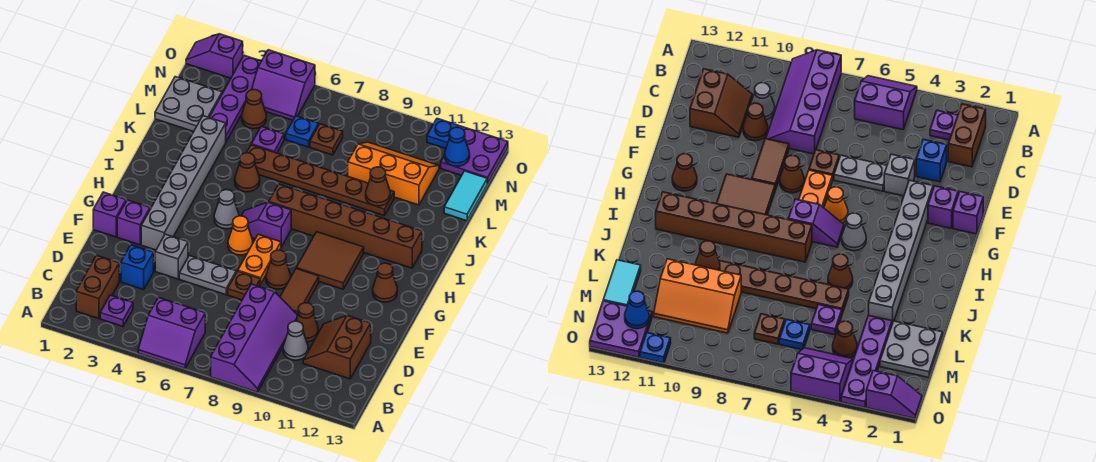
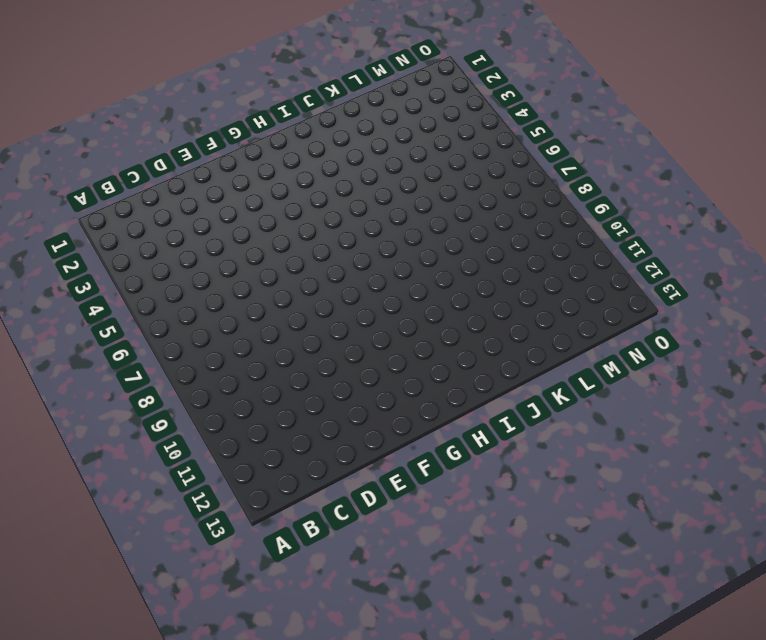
none -> purple 2x2 slope [138,297,205,368]
none -> purple 2x4 slope [211,284,298,392]
none -> brown 1x2 brick [76,255,119,319]
none -> purple 1x1 plate [100,295,133,326]

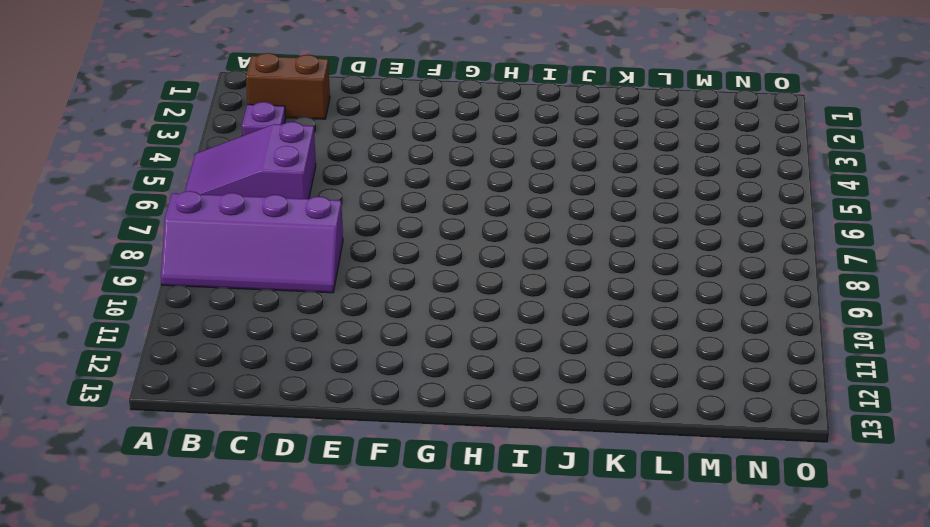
purple 2x3 slope [185,122,316,199] -> purple 2x2 slope [138,297,205,368]
none -> grey 1x1 cone [283,321,308,360]
none -> brown 2x2 slope [303,315,371,379]
none -> blue 1x1 brick [121,245,154,290]
none -> brown 1x1 cone [296,303,318,342]

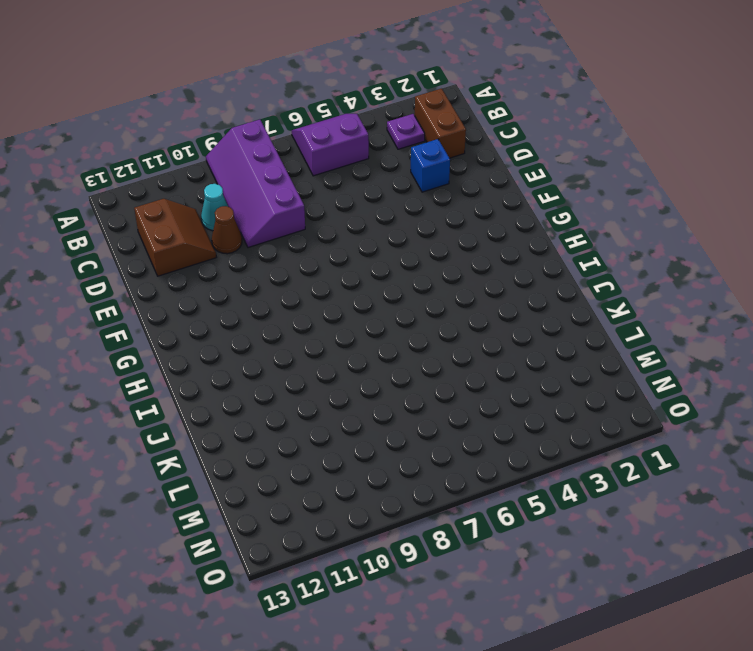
cyan 1x1 cone [201,184,228,231] -> grey 1x1 cone [283,321,308,360]
none -> grey 1x1 brick [155,234,188,279]
none -> grey 1x2 plate [179,256,236,295]
none -> brown 1x1 plate [228,271,260,300]
none -> brown 1x2 tile [280,269,319,315]

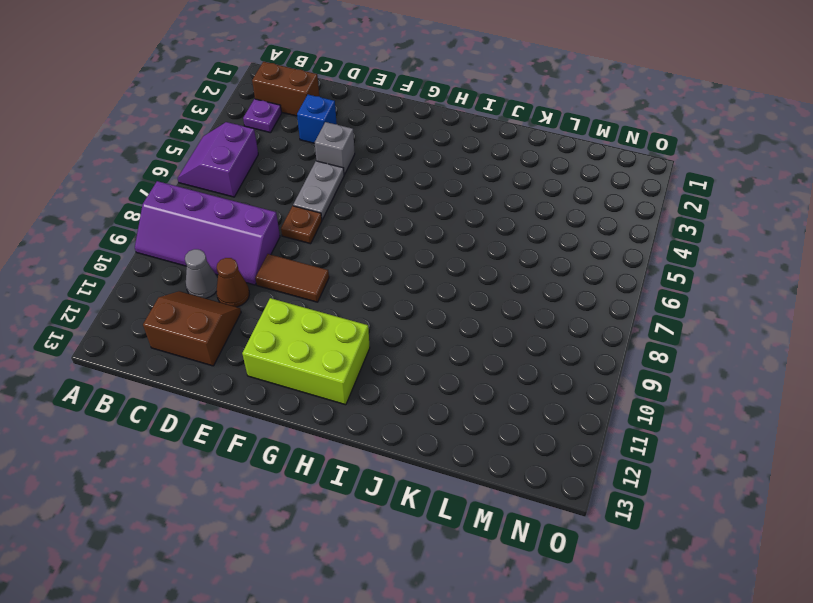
lime 2x3 brick [242,298,370,405] -> brown 1x1 cone [373,263,397,302]
none -> purple 1x1 brick [93,192,126,237]
none -> purple 1x1 brick [117,200,150,245]
none -> grey 1x6 brick [141,116,226,250]
none -> orange 1x2 plate [238,234,281,284]

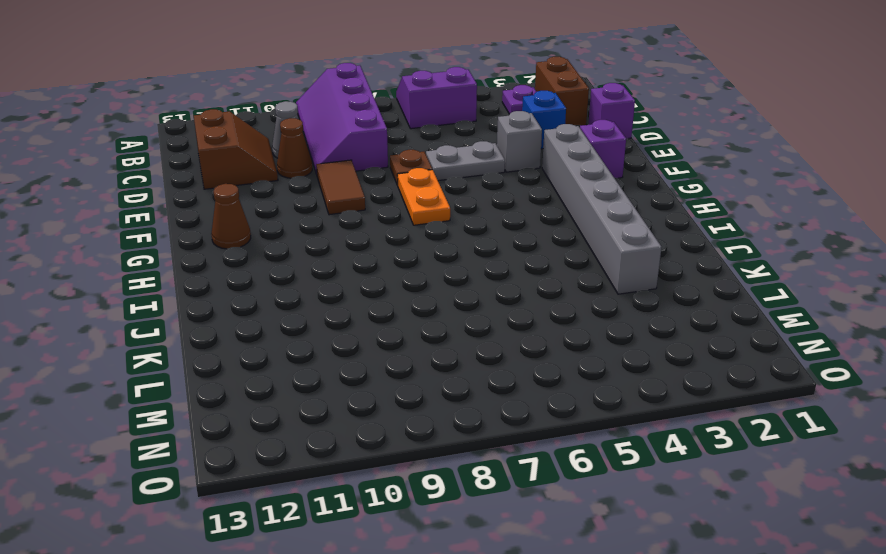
purple 1x1 brick [588,83,635,139] -> purple 1x1 brick moved to [93,192,126,237]
none -> brown 1x1 cone [266,250,291,289]
none -> orange 1x1 cone [228,216,253,255]
none -> brown 2x2 tile [296,232,364,289]
none -> grey 1x1 cone [214,190,239,229]

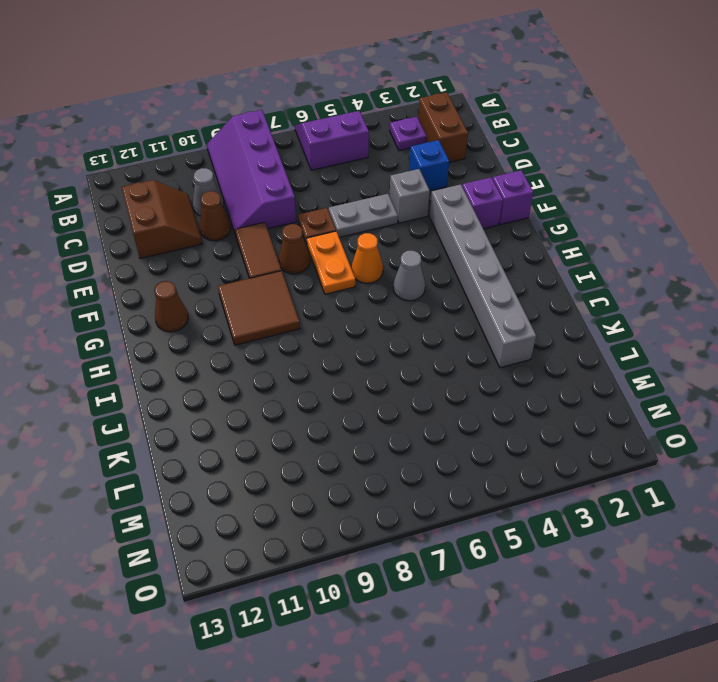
none -> purple 1x2 slope [242,202,291,247]
none -> brown 1x6 brick [269,184,422,268]
none -> brown 1x1 cone [235,153,260,192]
none -> brown 1x6 plate [247,145,394,216]

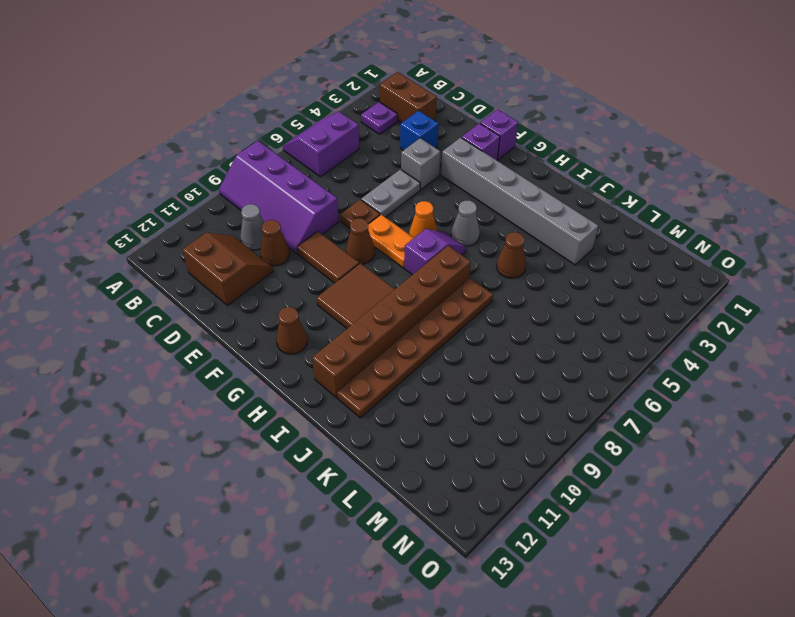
brown 1x6 plate [337,278,493,418] -> brown 1x6 plate moved to [247,145,394,216]
none -> grey 2x2 plate [155,77,222,132]
none -> purple 1x4 plate [209,55,261,142]
none -> purple 1x1 plate [251,126,284,153]
none -> orange 2x3 slope [348,142,439,205]

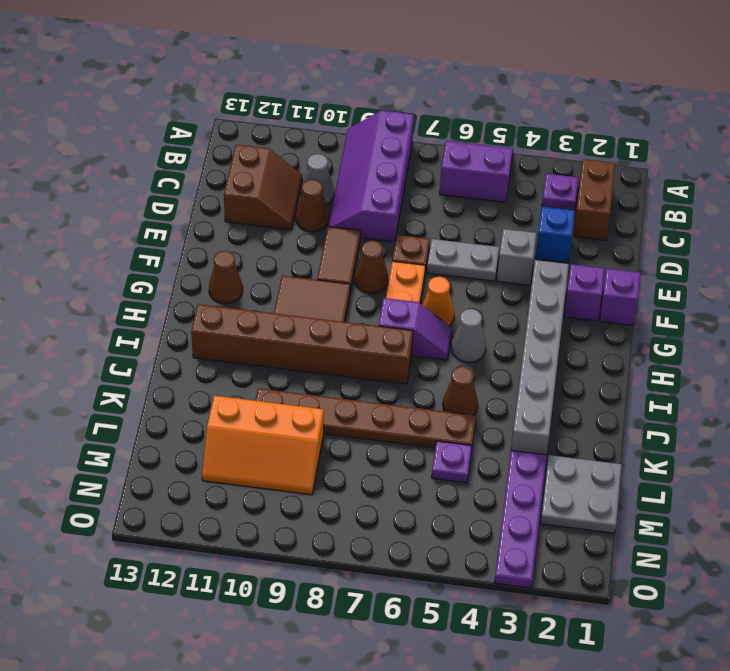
none -> cyan 1x2 tile [444,171,487,221]
none -> brown 1x1 cone [242,90,266,129]
none -> blue 1x1 plate [286,116,319,147]
none -> brown 1x1 plate [310,124,343,155]

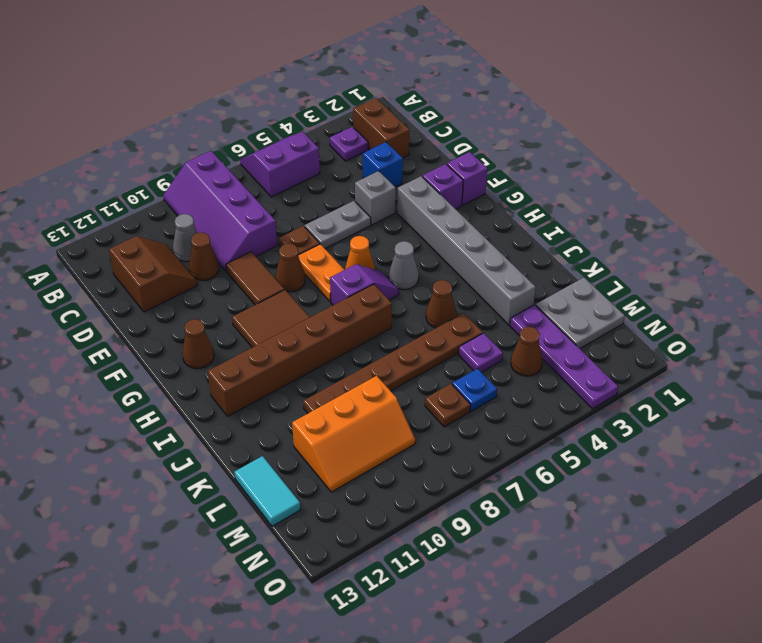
none -> purple 2x2 slope [252,50,315,120]
none -> purple 2x2 plate [441,126,508,184]
none -> purple 1x2 slope [186,34,243,78]
none -> blue 1x1 plate [427,119,460,148]

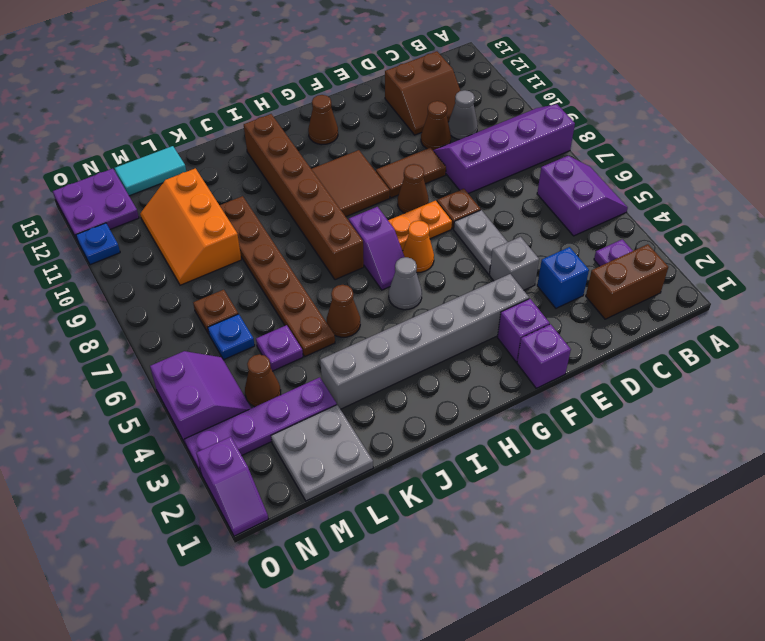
none -> brown 1x1 cone [366,167,390,206]
none -> blue 1x1 cone [445,127,470,166]

